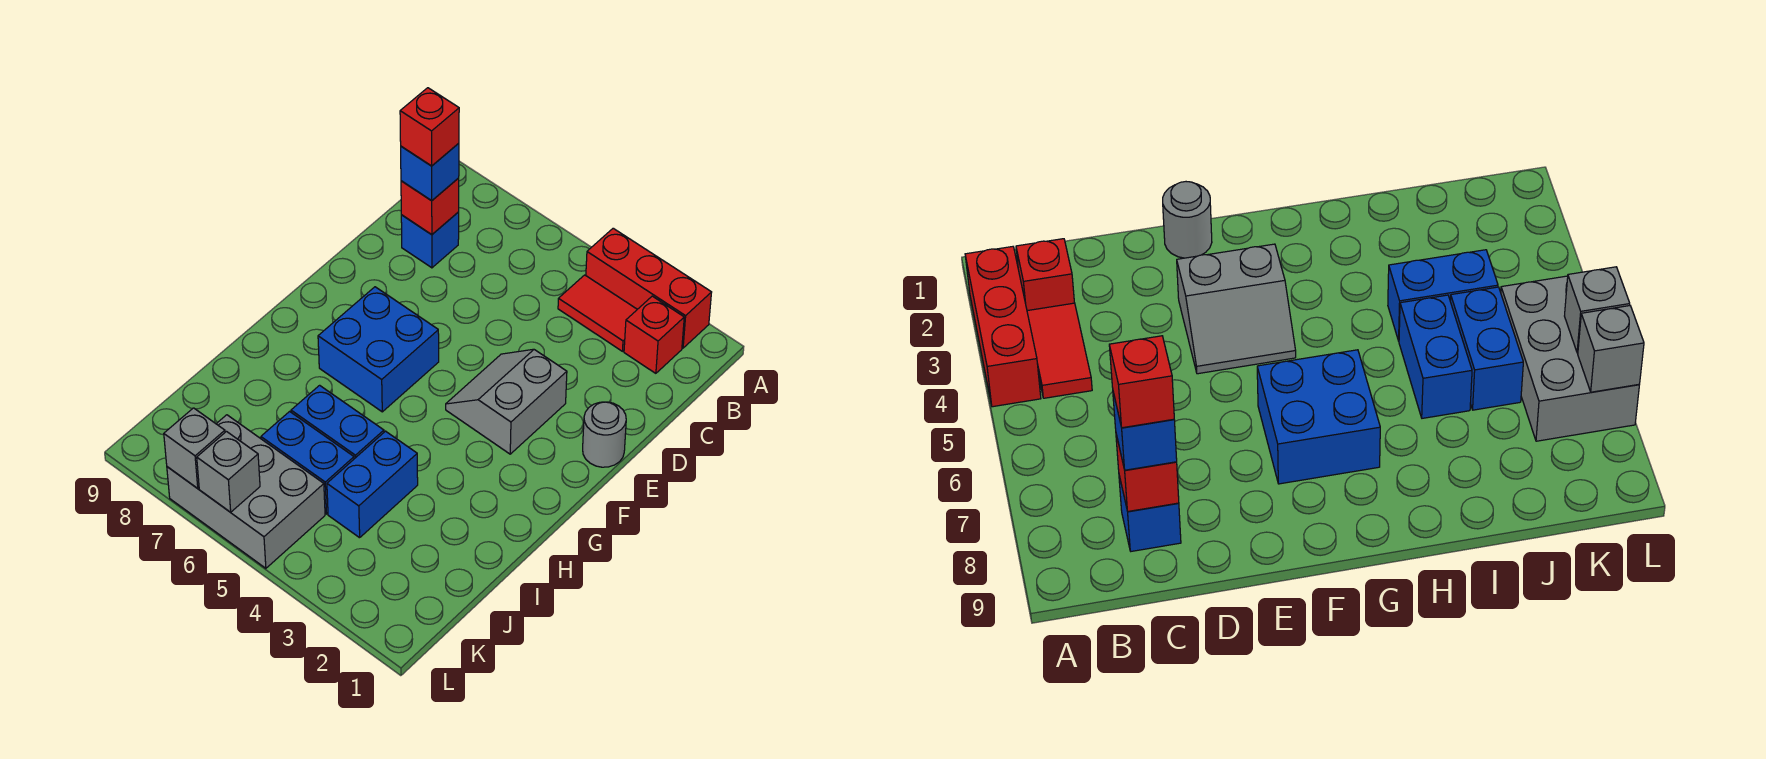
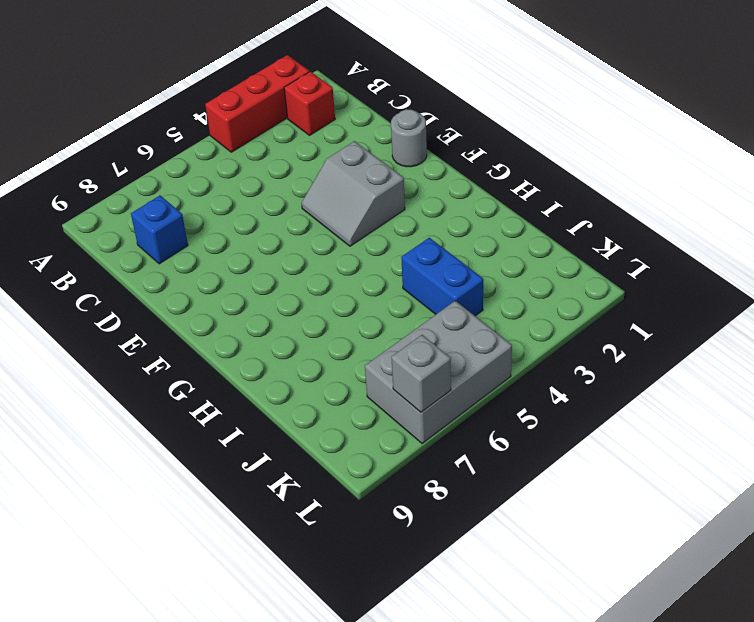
none -> red 1x2 tile [558,275,637,351]
none -> blue 2x2 brick [318,287,439,412]
none -> blue 1x2 brick [291,385,384,459]

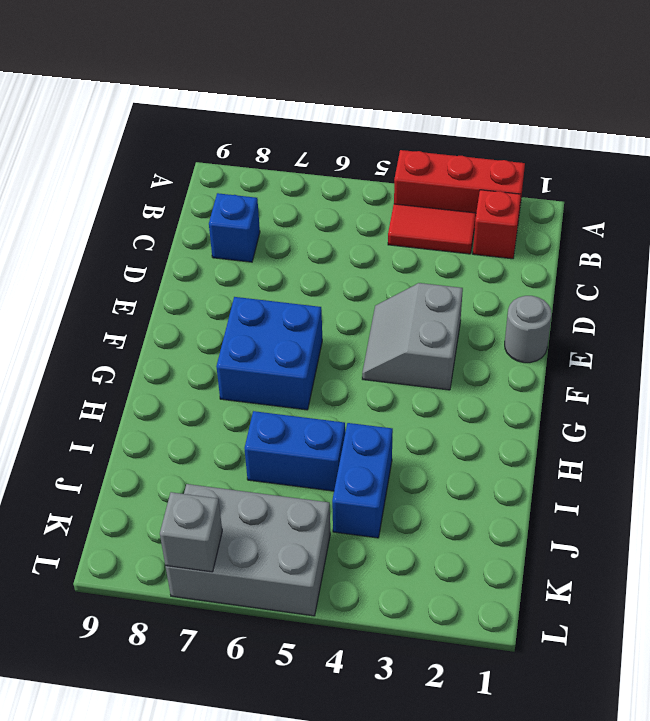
none -> blue 1x2 brick [261,411,354,514]
none -> red 1x1 brick [401,178,459,235]
none -> grey 1x1 brick [197,432,260,512]

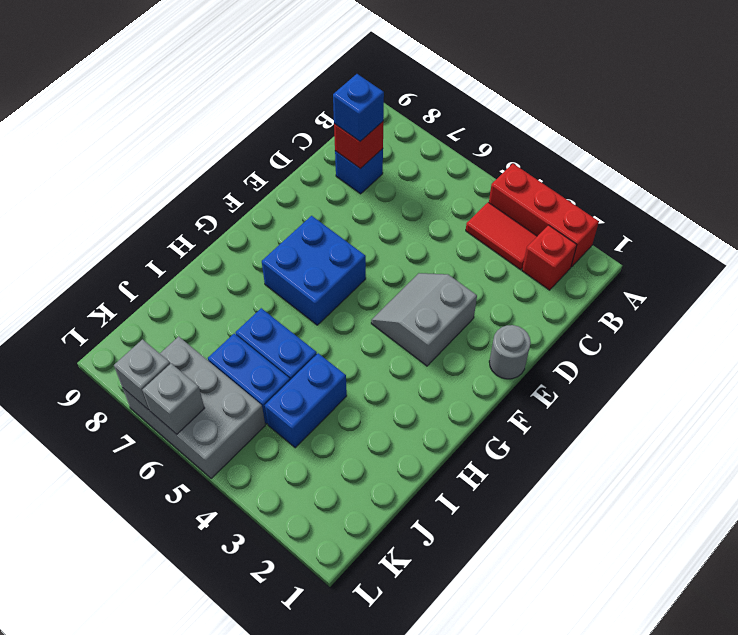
none -> red 1x1 brick [400,88,459,166]

